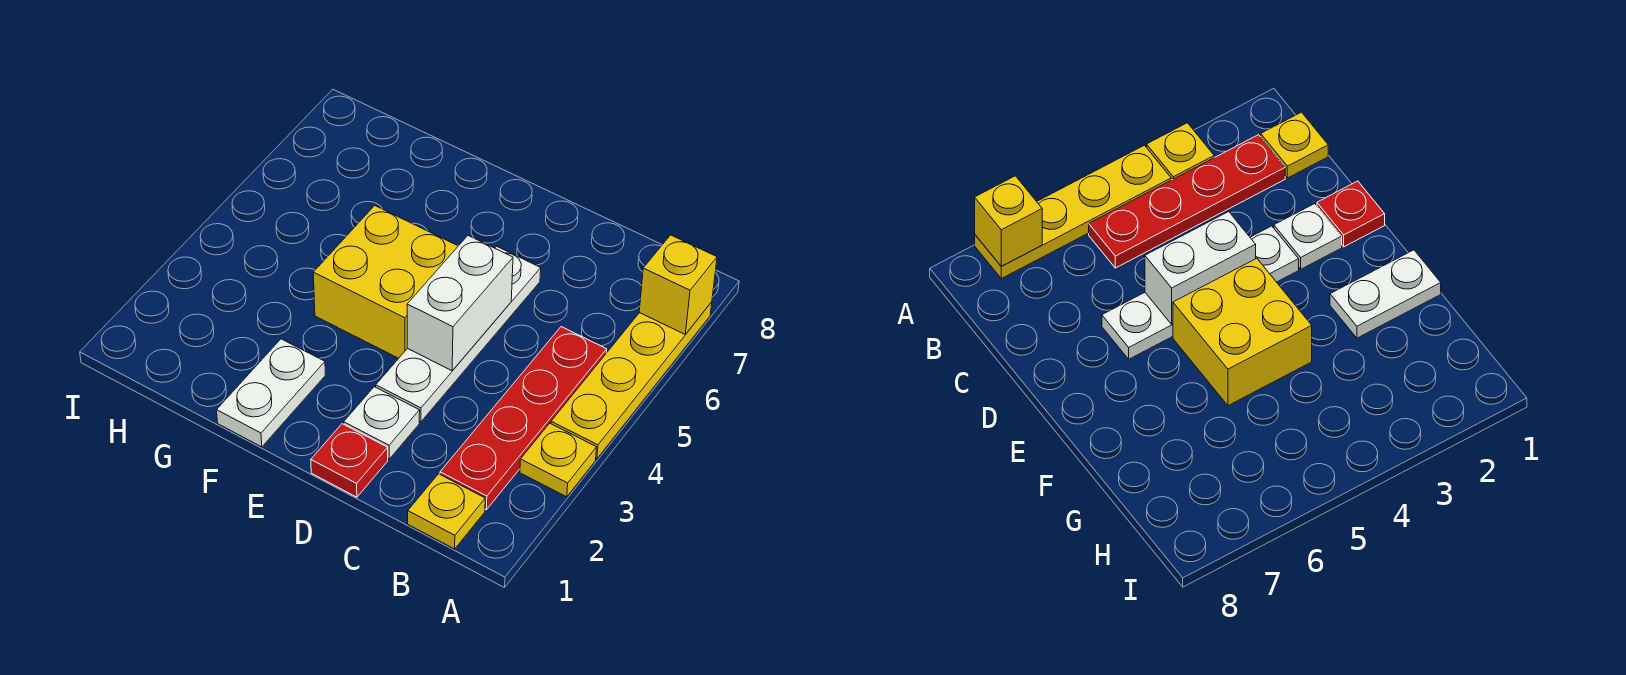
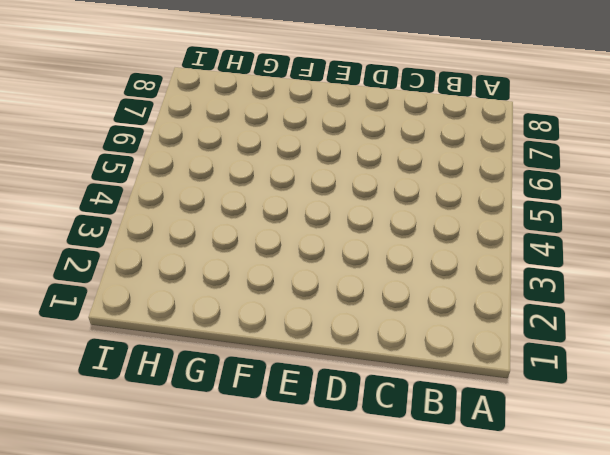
none -> yellow 1x1 plate [520,423,597,497]
none -> yellow 1x4 plate [551,302,712,459]

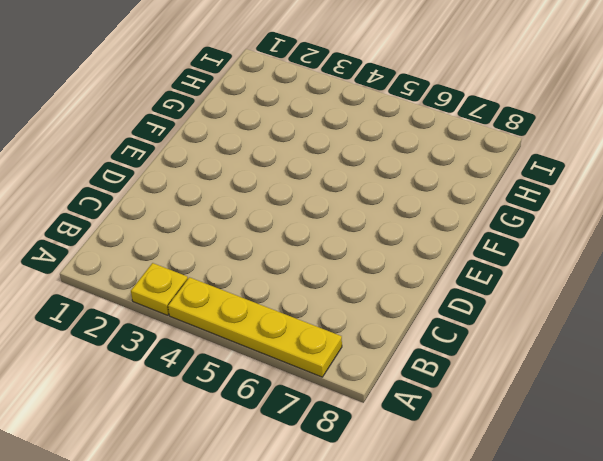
none -> yellow 1x1 plate [408,474,485,549]
none -> red 1x4 plate [440,327,607,510]

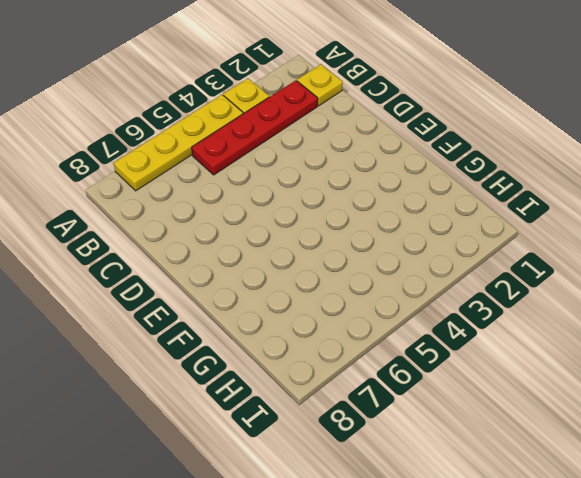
none -> red 1x1 plate [311,424,388,497]
none -> white 1x1 plate [344,387,420,459]

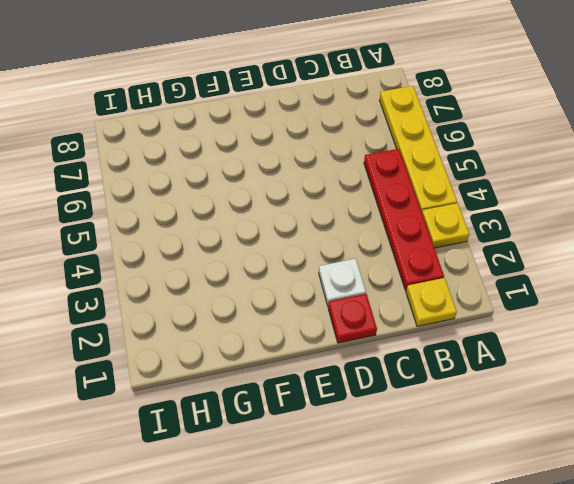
none -> white 1x4 plate [376,246,541,422]
none -> yellow 2x2 brick [313,206,458,358]

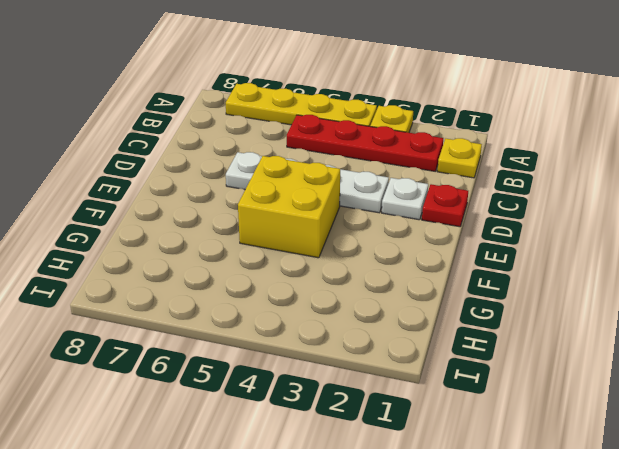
none -> white 1x2 plate [217,339,325,447]
none -> yellow 1x1 brick [639,235,717,334]

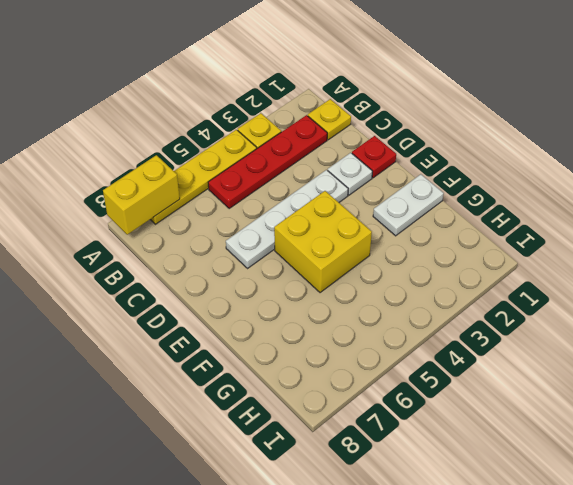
yellow 1x2 brick [103,155,180,235] -> yellow 1x1 brick [639,235,717,334]
none -> white 1x2 brick [407,236,513,371]

